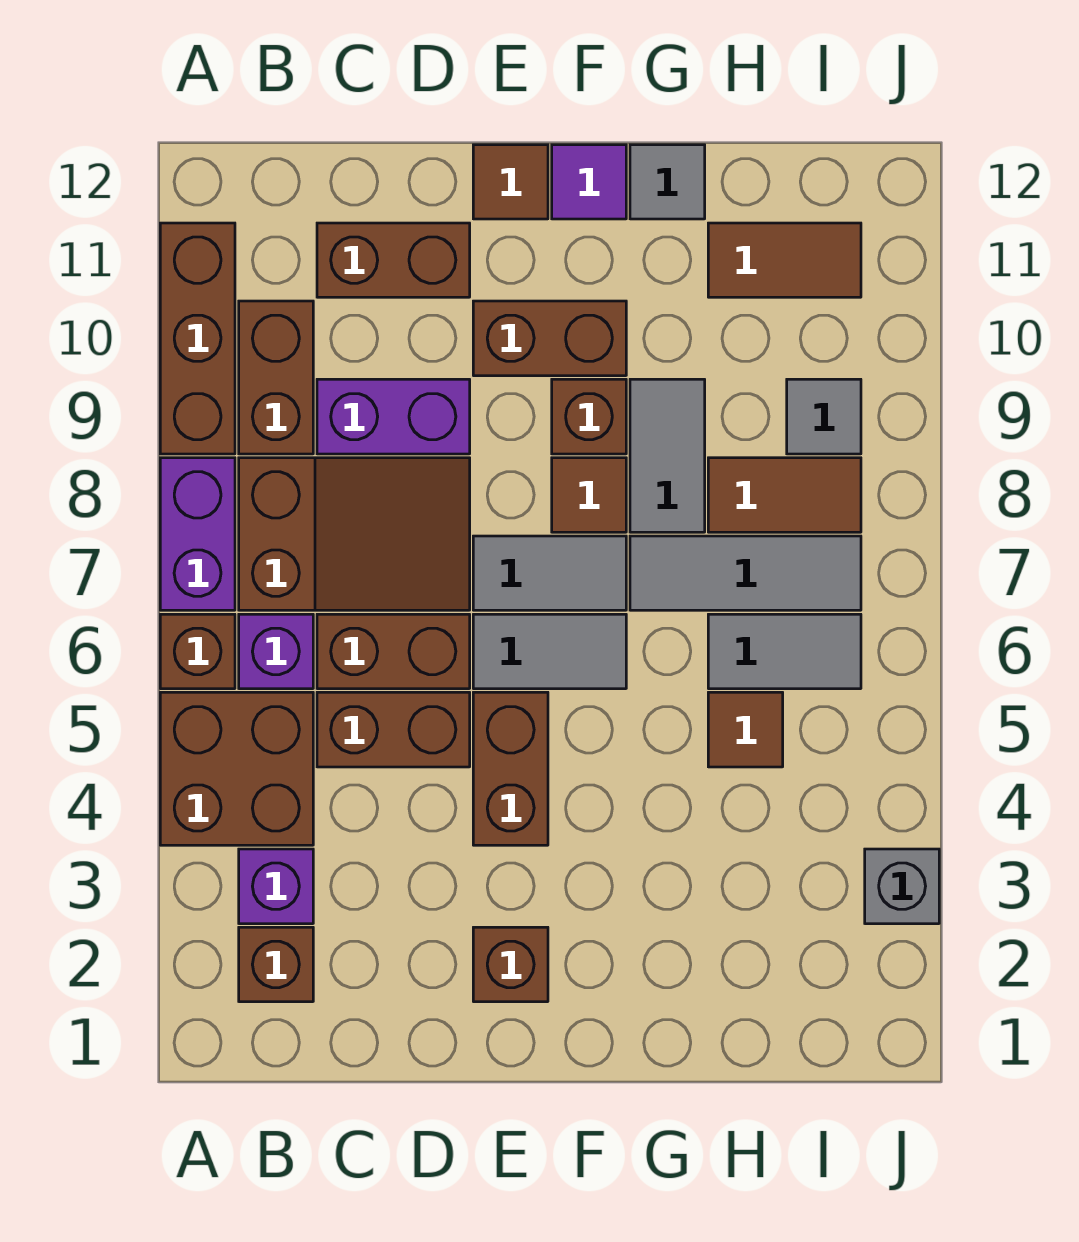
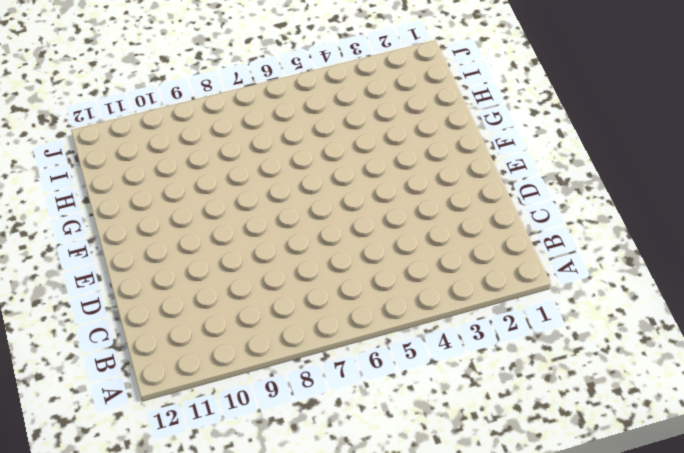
none -> brown 2x2 brick [160,692,313,845]
none -> brown 1x1 brick [160,614,235,689]
none -> purple 1x2 brick [160,458,235,610]
none -> brown 1x3 brick [160,223,235,454]

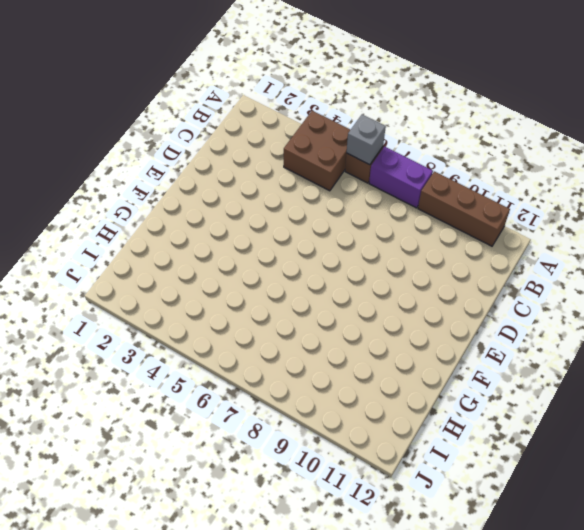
grey 1x1 brick [347,115,386,165] -> grey 1x1 brick moved to [865,849,939,924]
none -> brown 1x1 brick [239,927,313,1002]
none -> purple 1x1 brick [239,849,313,924]
none -> purple 1x1 brick [239,614,313,689]
none -> brown 2x3 slope [239,458,470,610]

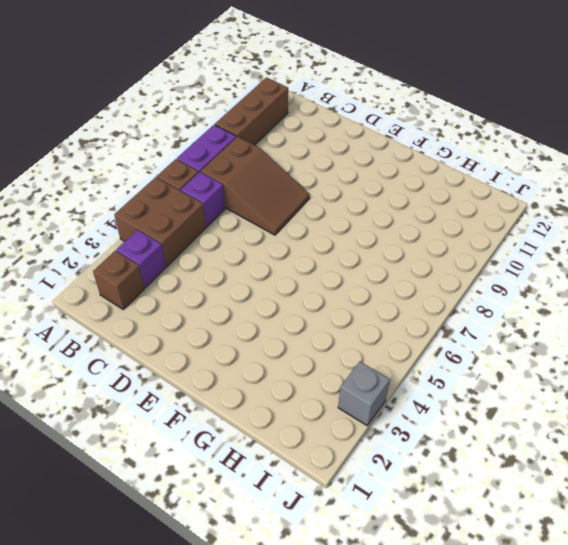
none -> brown 1x2 brick [239,301,313,454]
none -> brown 1x2 brick [317,692,470,767]
none -> brown 1x2 brick [317,614,470,689]
none -> purple 1x2 brick [317,379,470,454]

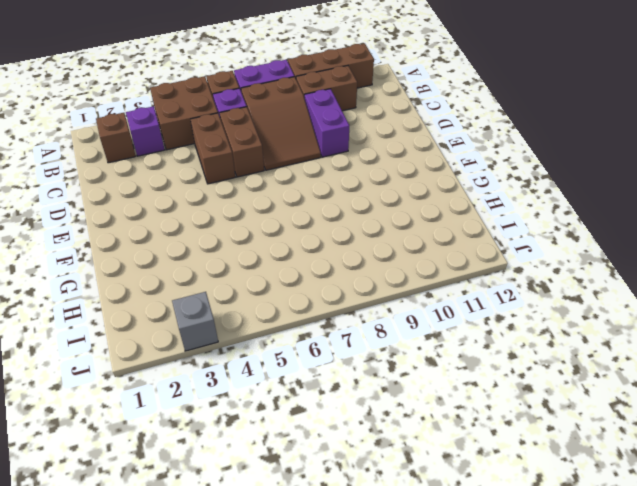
none -> brown 1x2 brick [317,223,470,297]
none -> brown 1x1 brick [473,927,548,1002]
none -> brown 1x2 brick [473,692,548,845]
none -> grey 1x2 tile [473,614,626,689]

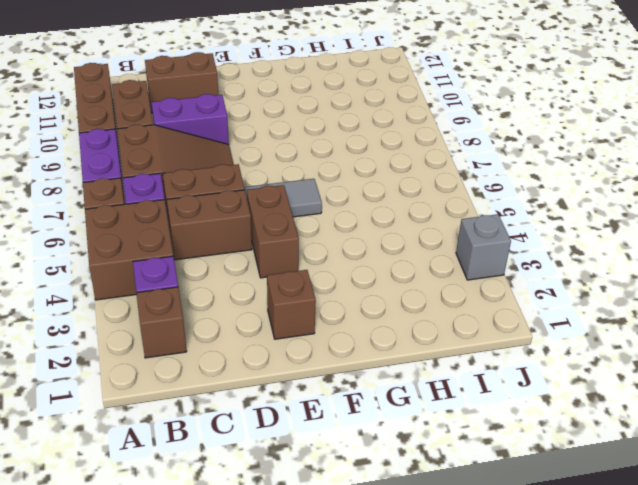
none -> grey 1x2 tile [473,536,626,610]
none -> brown 1x2 brick [473,301,626,376]
none -> brown 1x1 tile [473,145,548,219]
none -> brown 1x1 tile [552,458,626,532]

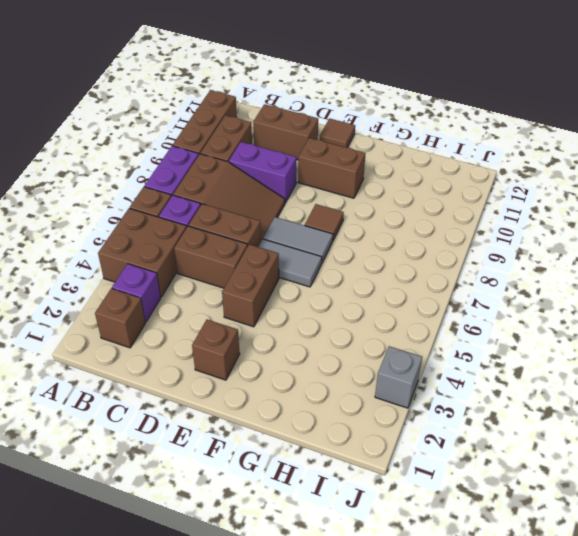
none -> brown 1x1 brick [552,379,626,454]
none -> purple 1x1 tile [552,145,626,219]
none -> grey 1x3 tile [630,536,861,610]
none -> grey 1x2 tile [630,379,705,532]

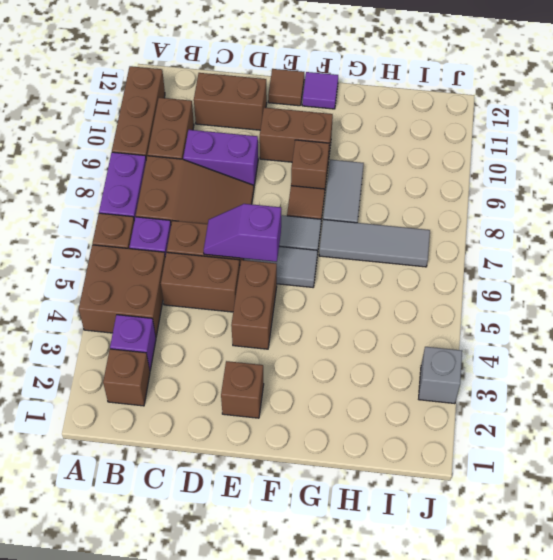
purple 1x2 slope [204,204,281,262] -> none
none -> grey 1x1 tile [630,145,705,219]
none -> brown 1x1 tile [708,692,783,767]
none -> grey 1x2 tile [708,614,861,689]
none -> brown 1x2 tile [708,458,861,532]

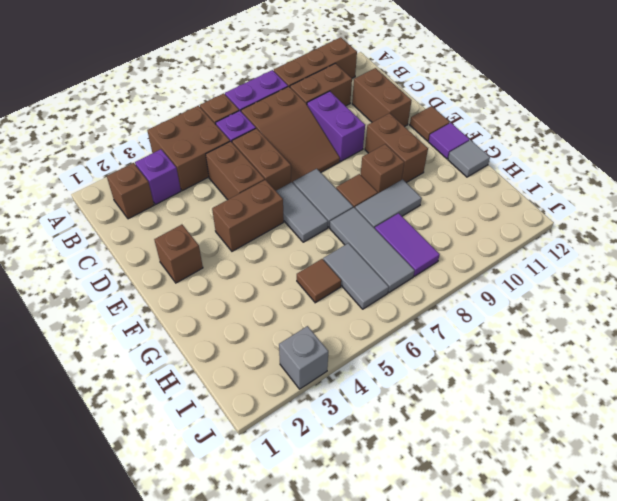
purple 1x2 tile [375,213,440,276] -> brown 1x2 tile [708,458,861,532]
none -> brown 1x2 tile [708,223,861,297]
none -> grey 1x1 tile [787,379,861,454]

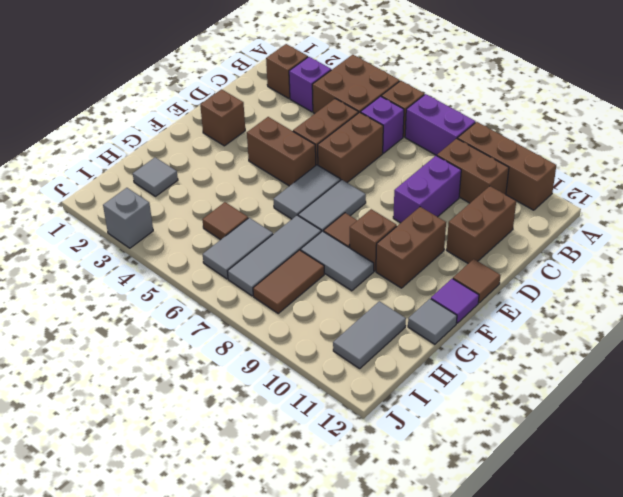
grey 1x1 tile [133,157,178,196] -> grey 1x1 tile moved to [787,379,861,454]
grey 1x2 tile [333,301,406,369] -> brown 1x2 tile [708,223,861,297]
none -> brown 2x3 slope [239,458,470,610]

